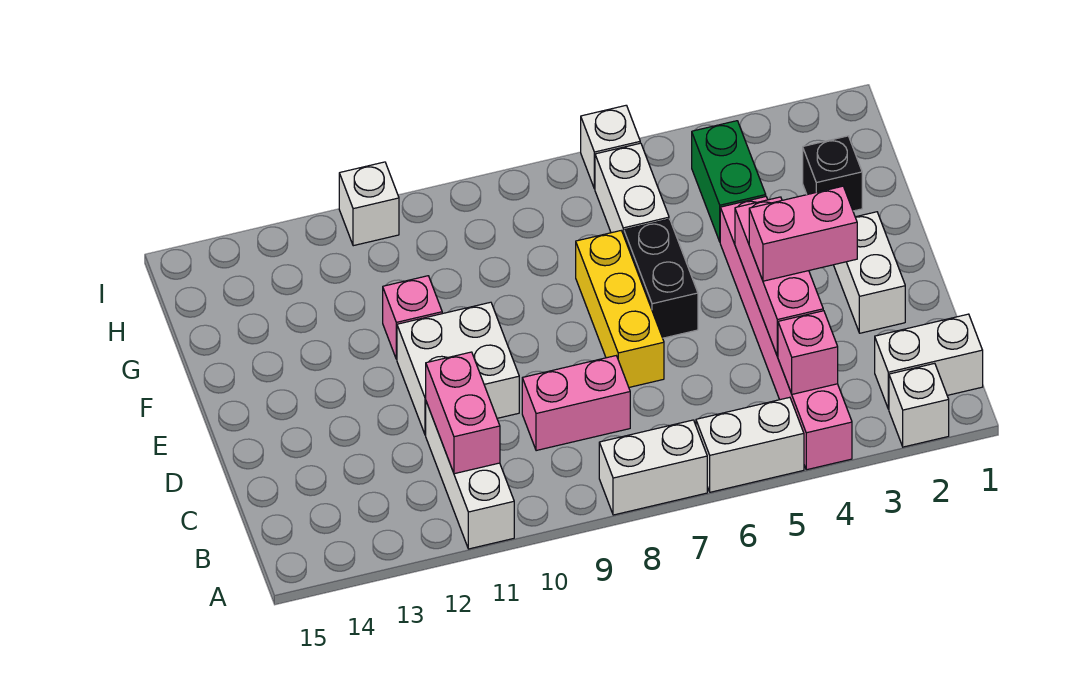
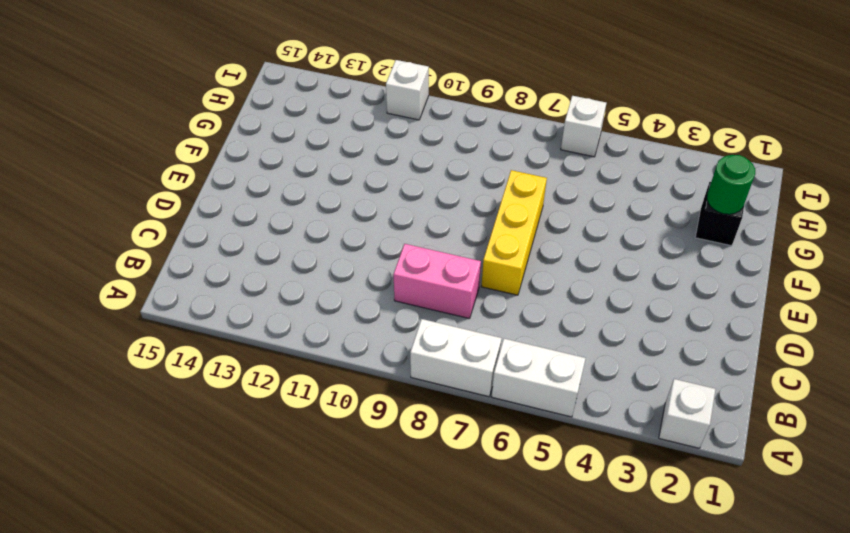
green 1x1 round brick [707,155,755,214] -> none
none -> pink 1x6 brick [720,197,852,470]
none -> white 1x3 brick [426,402,514,549]
none -> white 1x2 brick [875,314,983,409]

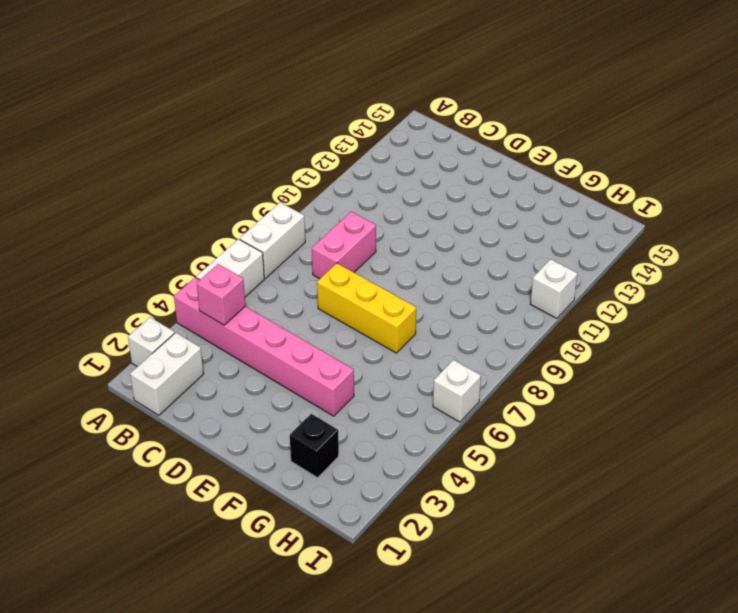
none -> white 1x3 brick [426,402,514,549]
none -> white 1x2 brick [834,212,905,333]
none -> white 2x2 brick [397,302,519,435]

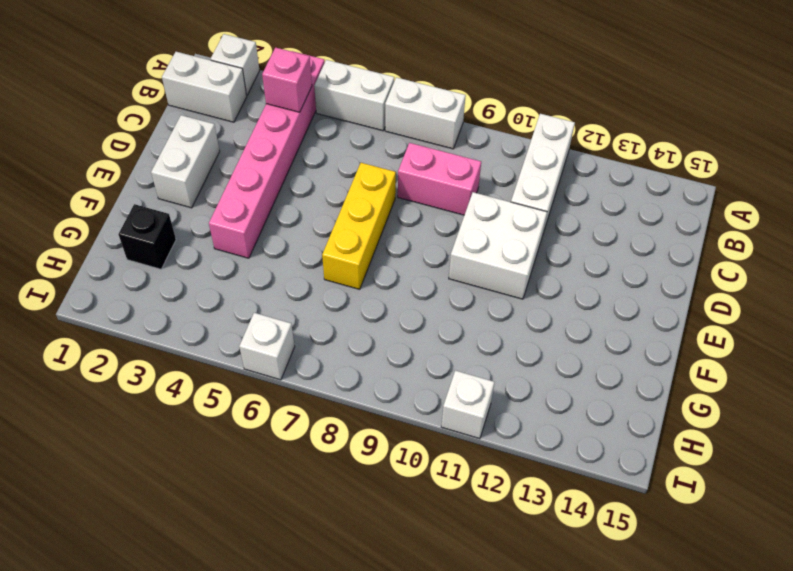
none -> black 1x2 brick [624,219,698,338]
none -> pink 1x1 brick [383,276,442,359]
none -> green 1x2 brick [692,121,766,241]

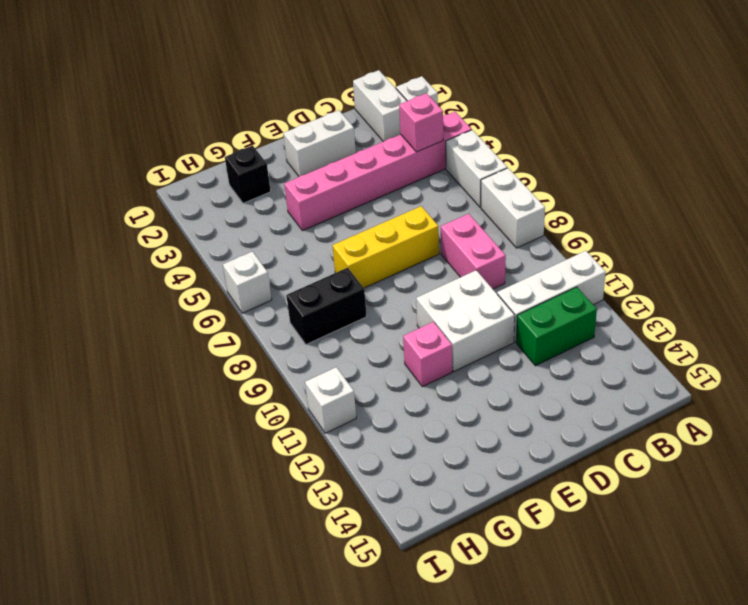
green 1x2 brick [516,287,597,366] -> green 1x2 brick moved to [692,121,766,241]
black 1x2 brick [286,268,367,344] -> black 1x2 brick moved to [624,219,698,338]
none -> white 1x2 brick [595,143,669,235]
none -> pink 1x2 brick [426,352,500,474]
none -> pink 1x3 brick [735,197,823,357]

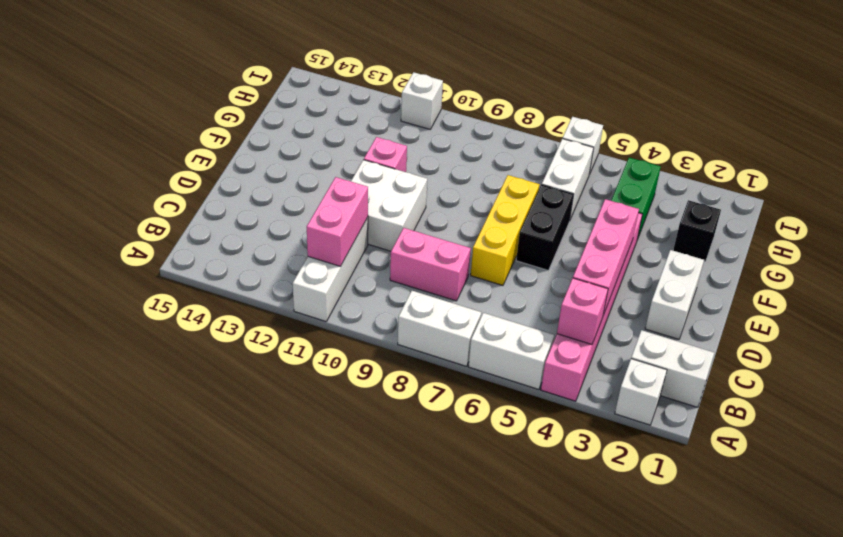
none -> pink 1x2 brick [749,186,857,281]

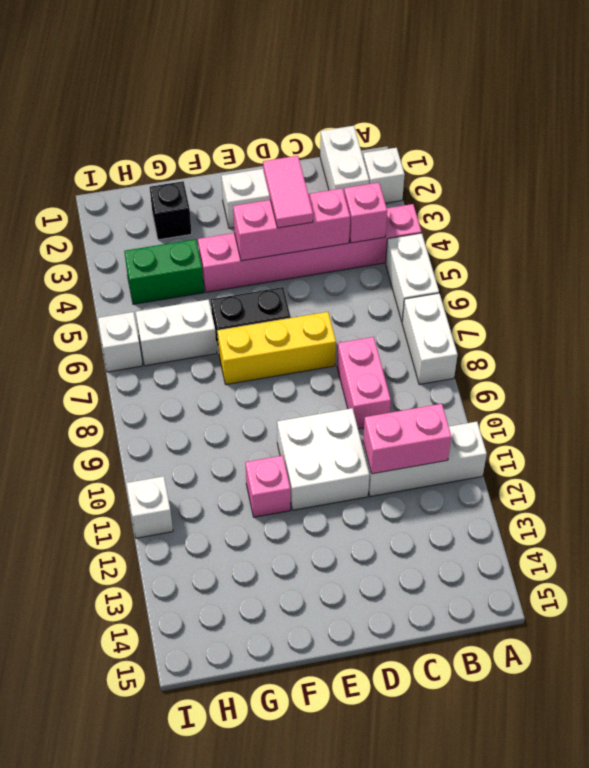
pink 1x2 tile [263,156,313,228] -> pink 1x2 brick [749,186,857,281]

